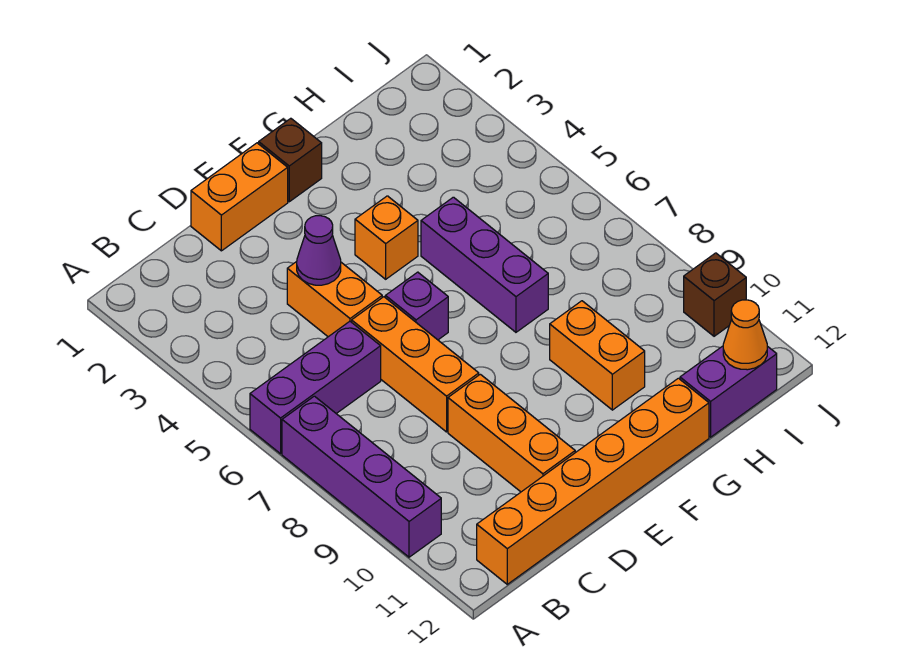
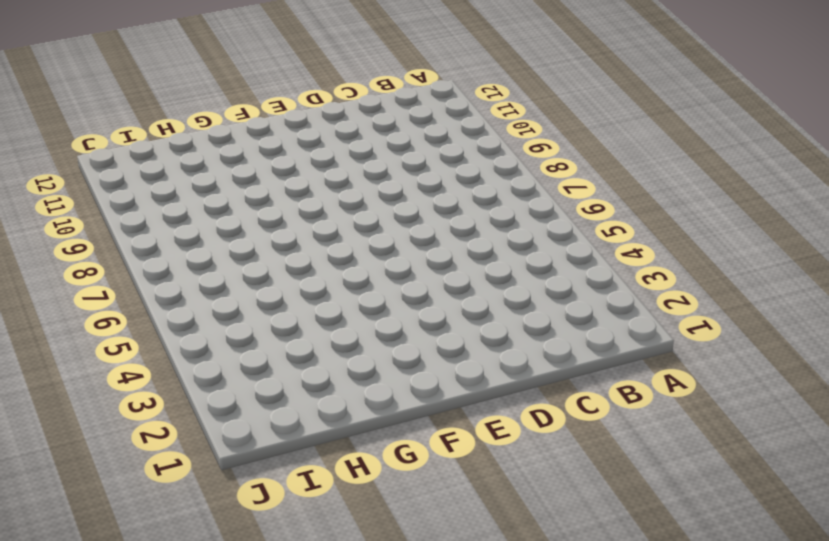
none -> purple 1x3 brick [250,321,381,454]
none -> purple 1x4 brick [282,396,441,557]
none -> orange 1x6 brick [477,378,709,584]

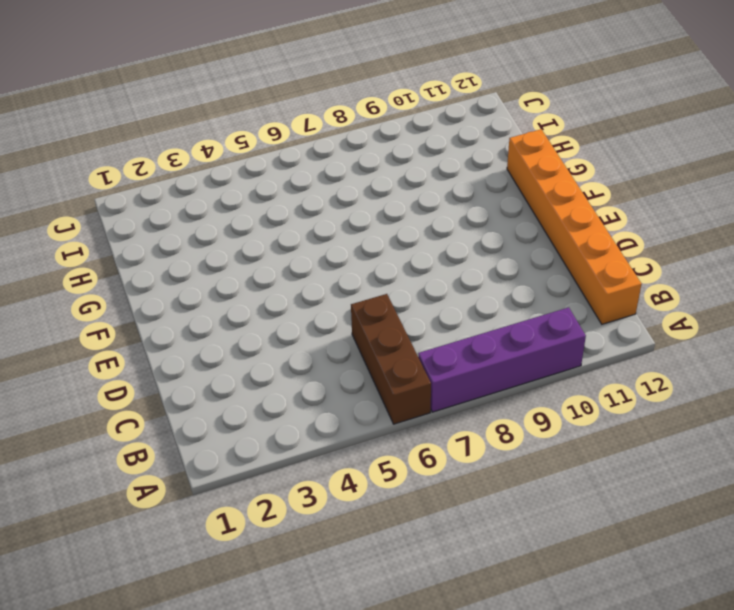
brown 1x3 brick [351,294,431,424] -> purple 1x3 brick [250,321,381,454]
none -> orange 1x2 brick [191,143,288,251]
none -> orange 1x2 brick [287,262,382,337]
none -> orange 1x3 brick [352,297,479,432]

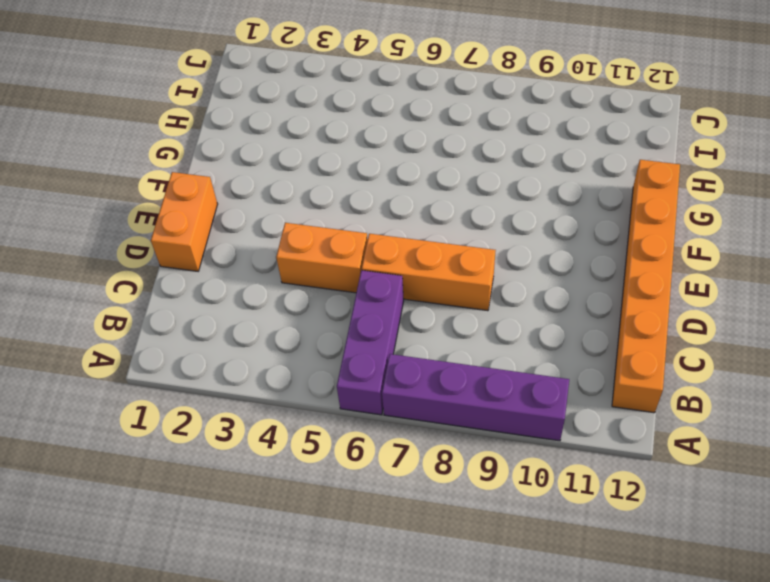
none -> orange 1x3 brick [448,374,575,492]
none -> purple 1x1 brick [385,272,448,340]
none -> brown 1x1 brick [259,118,322,202]

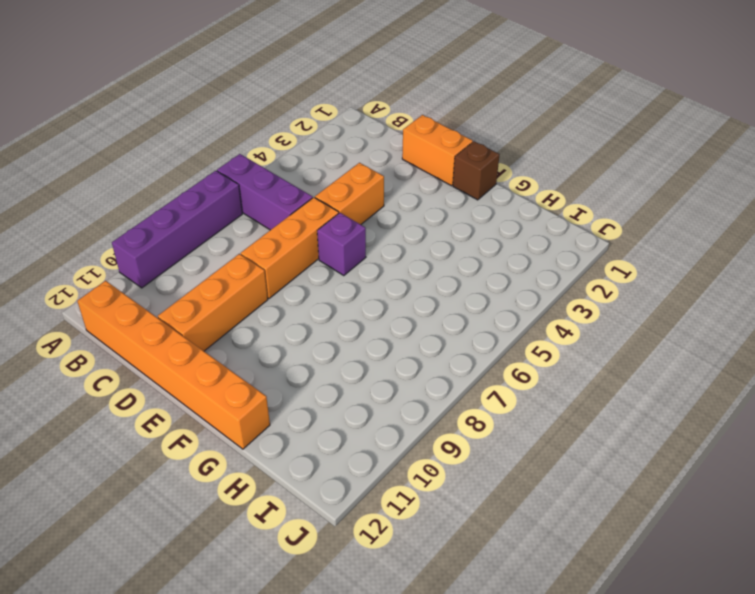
none -> orange 1x1 brick [355,196,418,279]
none -> purple 1x3 brick [421,197,548,332]
none -> orange 1x2 brick [550,301,645,410]

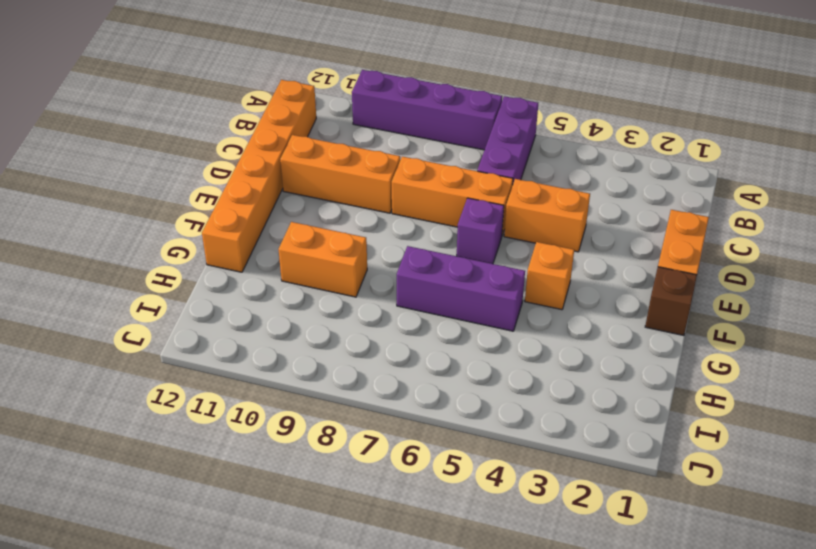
none -> purple 1x2 brick [680,346,777,437]
none -> brown 1x1 brick [684,253,746,336]
none -> purple 1x1 cone [297,216,341,285]

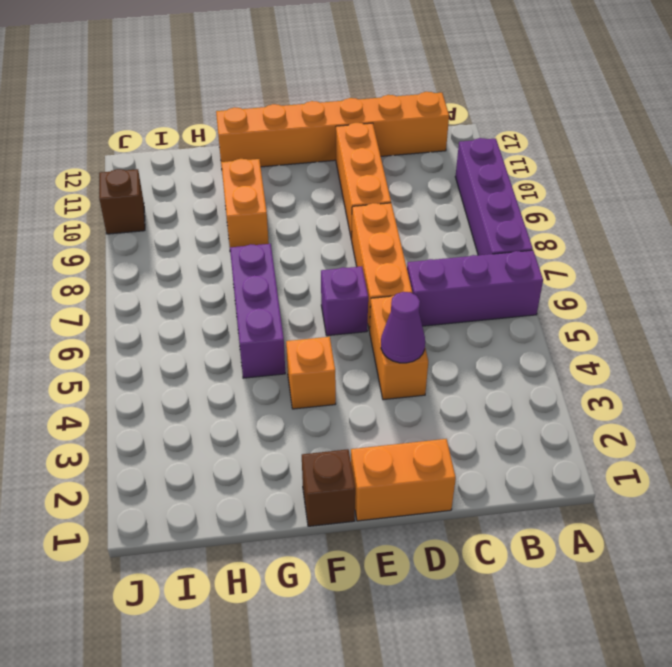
none -> purple 1x2 brick [680,346,777,437]
none -> orange 1x1 cone [723,300,767,370]

